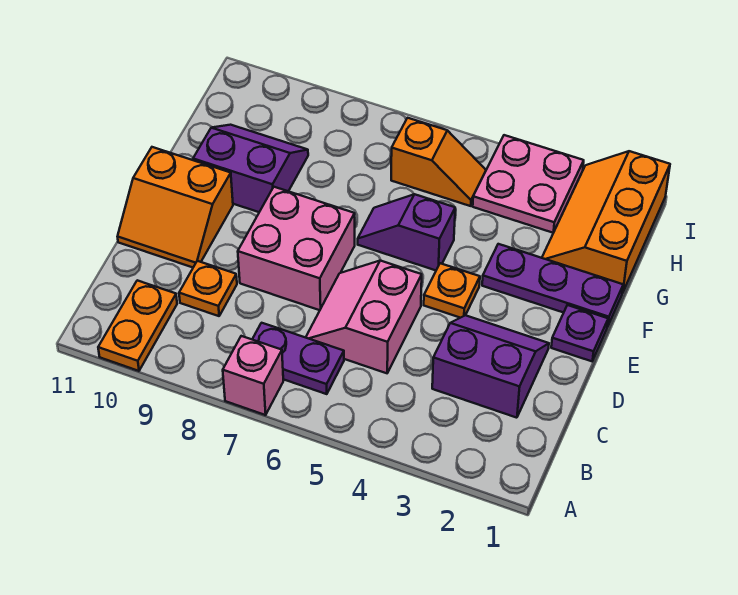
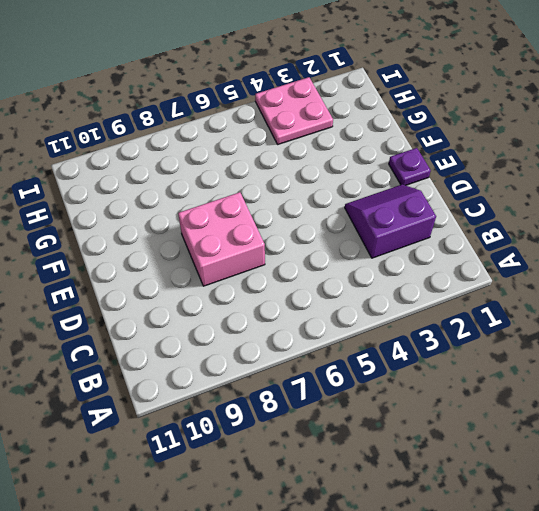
none -> pink 1x1 brick [223,336,283,415]
none -> orange 1x2 plate [98,280,177,371]
none -> purple 1x2 plate [252,323,344,394]

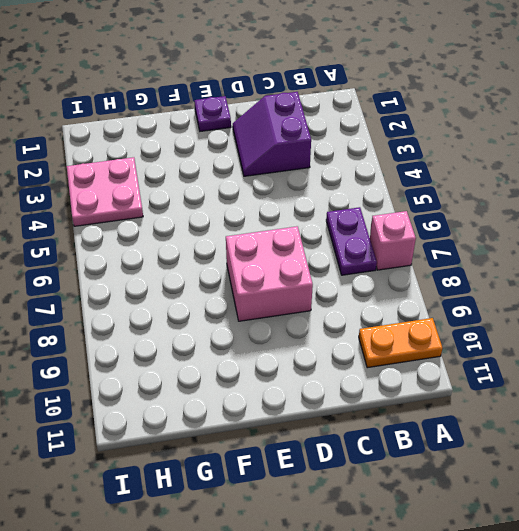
none -> pink 2x2 slope [306,261,422,373]
none -> orange 1x1 plate [179,261,237,316]
none -> orange 2x2 slope [118,147,233,267]

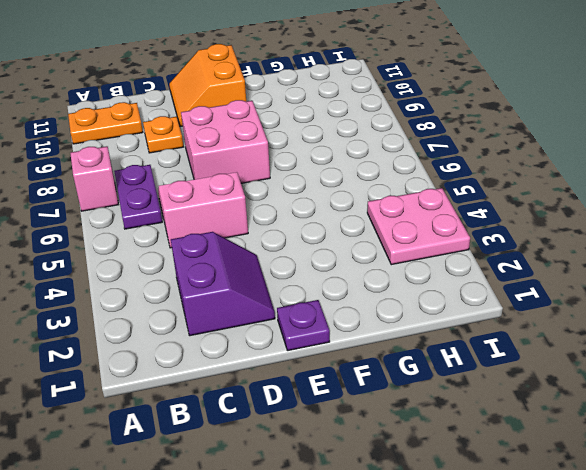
none -> orange 1x1 plate [424,263,480,318]
none -> purple 1x3 plate [482,244,623,327]
none -> purple 1x2 slope [358,194,455,270]

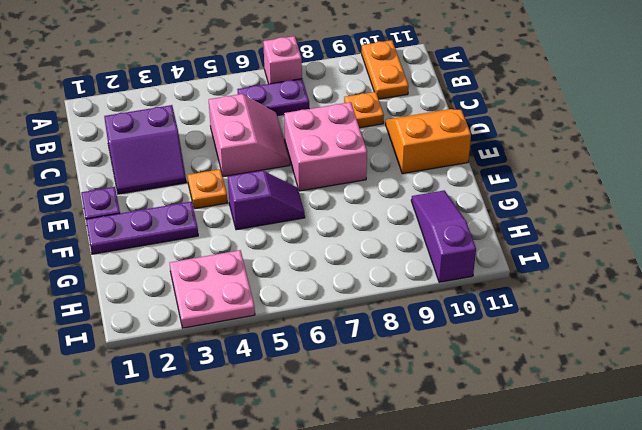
purple 1x3 slope [411,190,476,282] -> purple 2x2 slope [193,125,308,212]
none -> orange 2x3 slope [542,151,670,293]
none -> orange 1x2 slope [391,118,486,206]

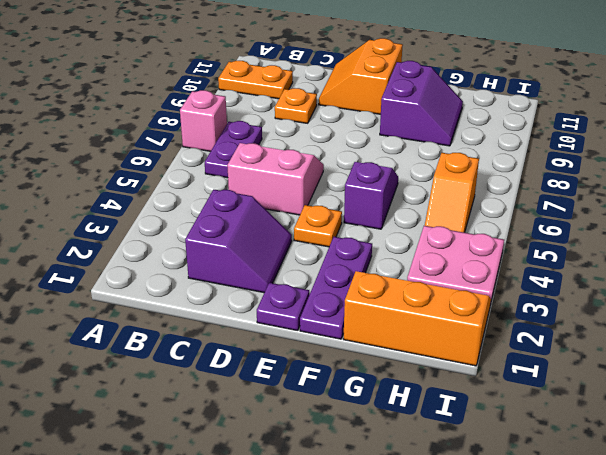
none -> pink 2x2 brick [238,187,355,310]

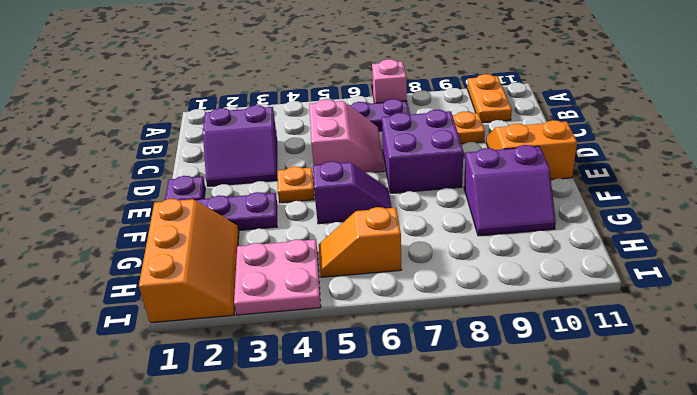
purple 2x2 brick [382,110,463,193] -> pink 2x2 brick [238,187,355,310]

